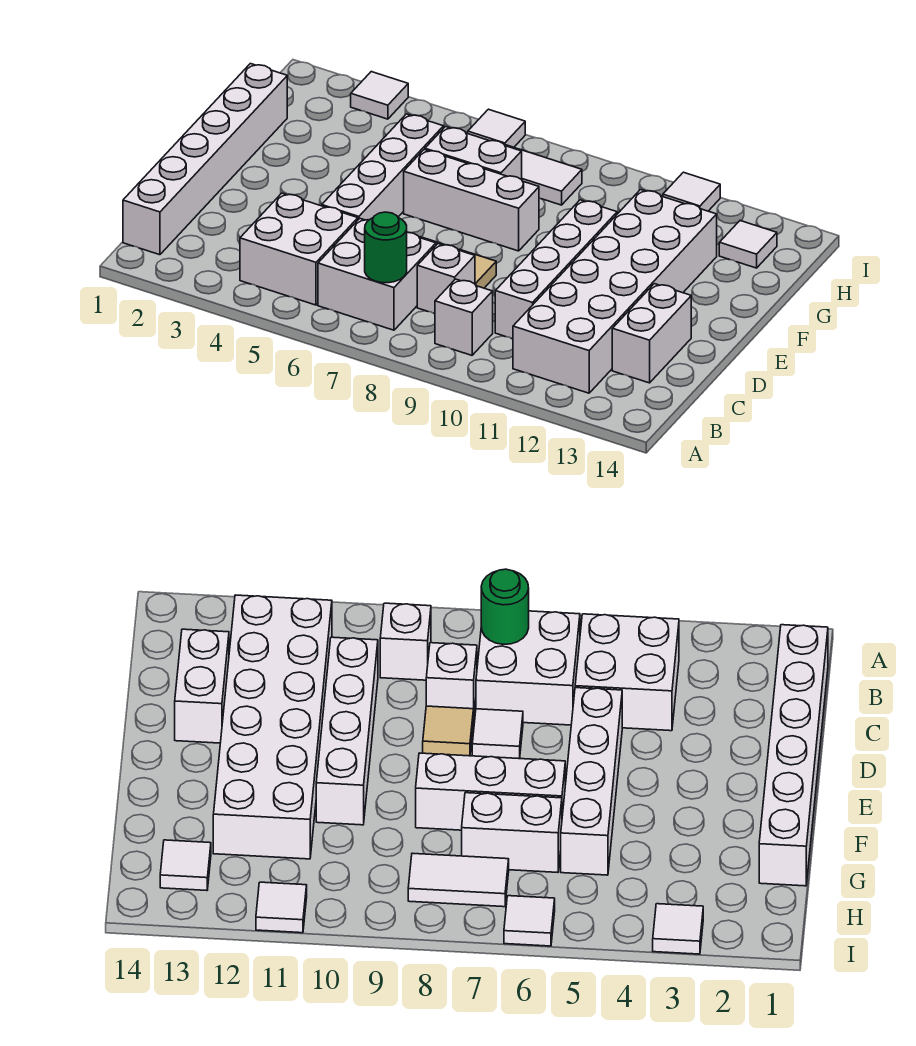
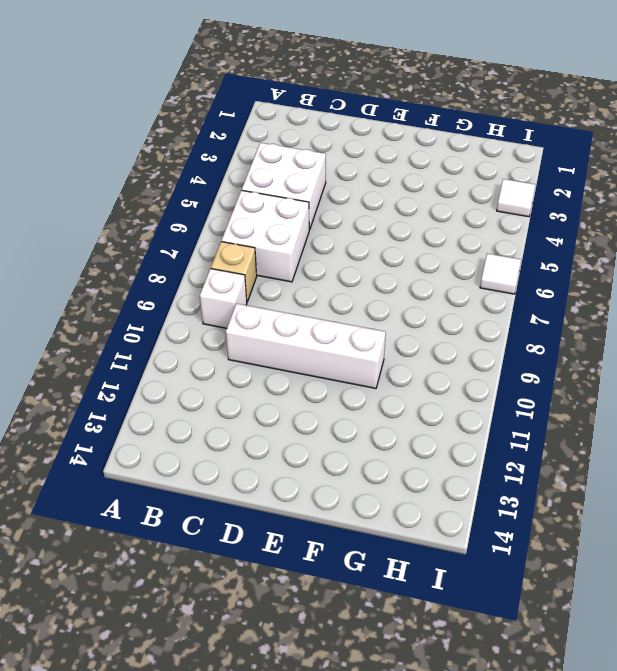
tan 1x1 brick [211,242,257,302] -> none
none -> white 1x6 brick [123,64,287,255]
none -> white 2x6 brick [513,190,717,393]
none -> white 1x1 brick [417,244,475,314]

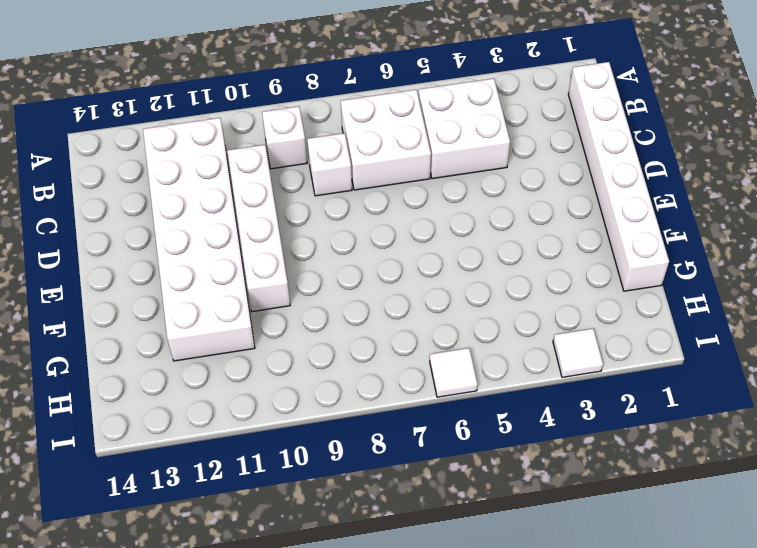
none -> white 1x2 brick [612,284,691,383]
none -> white 1x4 brick [322,114,444,220]
none -> white 1x1 tile [472,709,523,759]

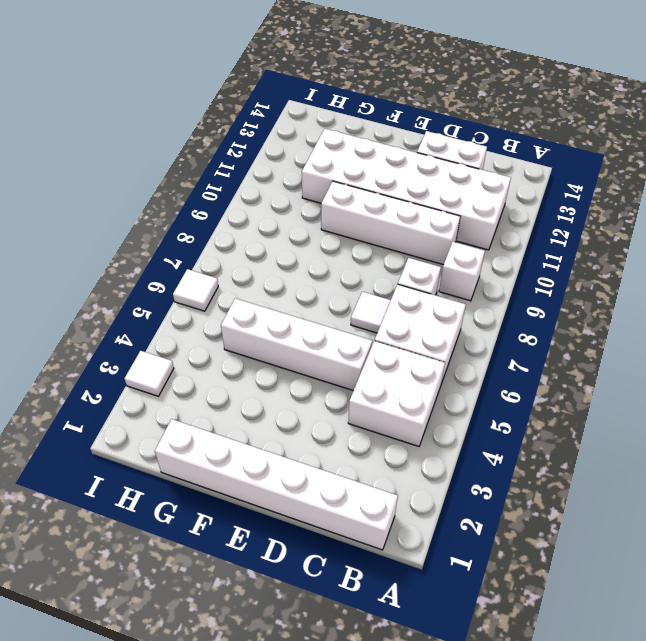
none -> tan 1x1 tile [459,249,496,288]
none -> white 1x3 brick [404,150,539,251]
none -> white 1x2 brick [425,127,522,180]

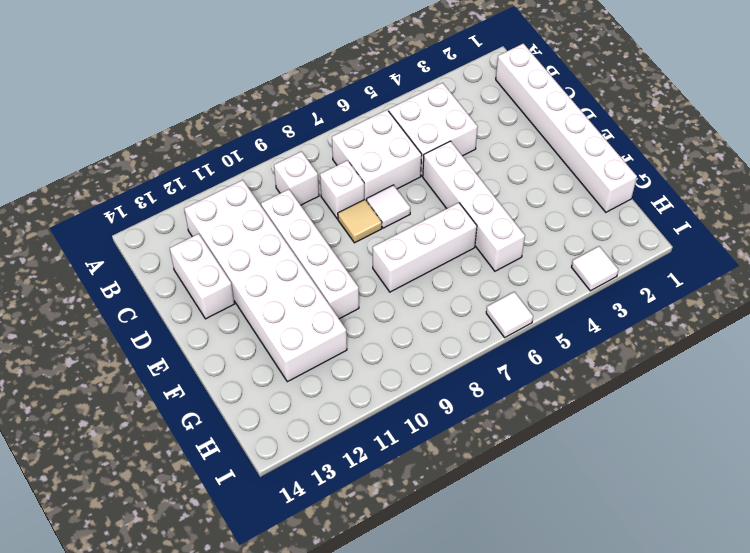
none -> white 1x2 brick [425,127,522,180]
none -> white 1x2 tile [505,145,582,205]
none -> white 1x1 tile [719,221,777,268]

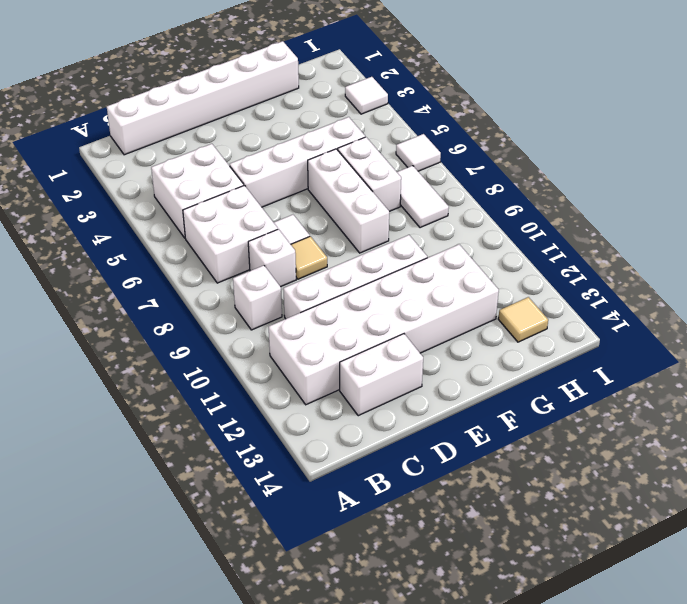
tan 1x1 tile [498,297,548,342] -> white 1x1 tile [719,221,777,268]
none -> white 1x1 tile [663,172,720,211]
none -> green 1x1 round brick [365,212,407,283]

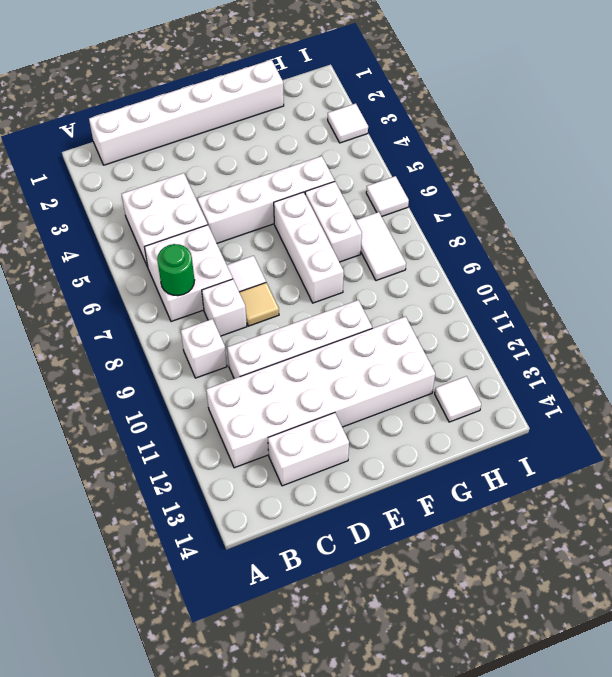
none -> white 1x1 tile [663,172,720,211]

